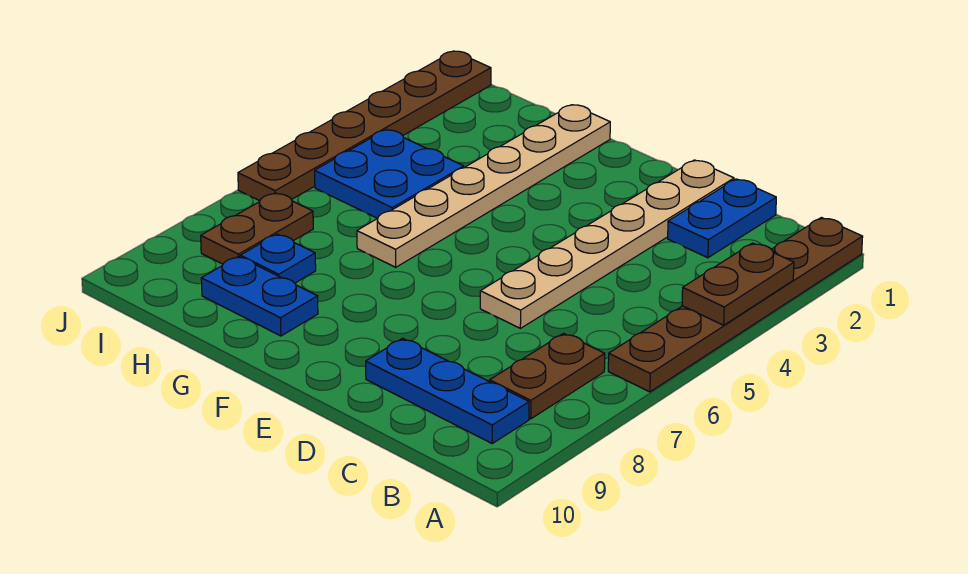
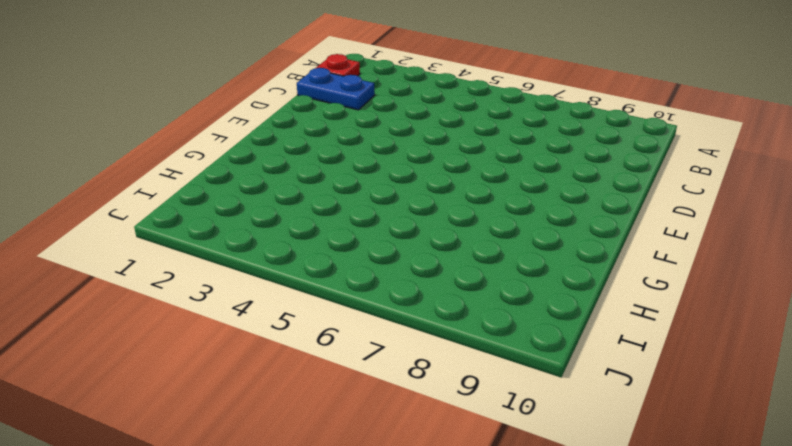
red 1x1 plate [316,54,360,76] -> none
none -> brown 1x6 plate [608,218,863,392]
none -> brown 1x2 plate [490,333,605,419]
none -> blue 1x3 plate [366,338,529,443]

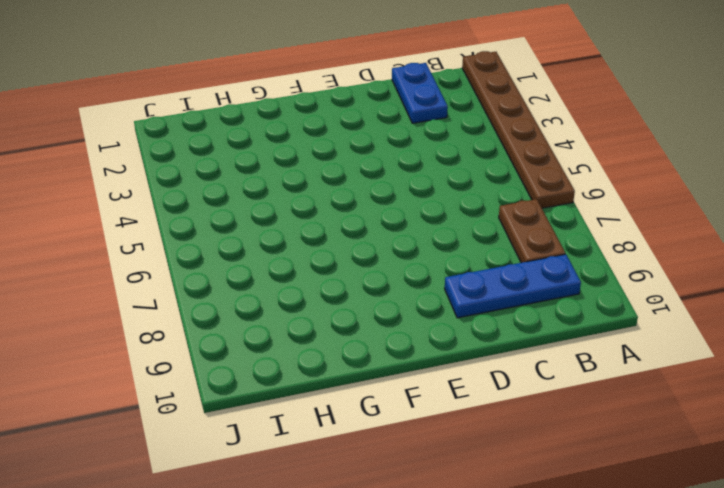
none -> tan 1x6 plate [480,160,734,328]
none -> tan 1x6 plate [357,105,610,267]
none -> blue 1x2 plate [201,256,318,336]

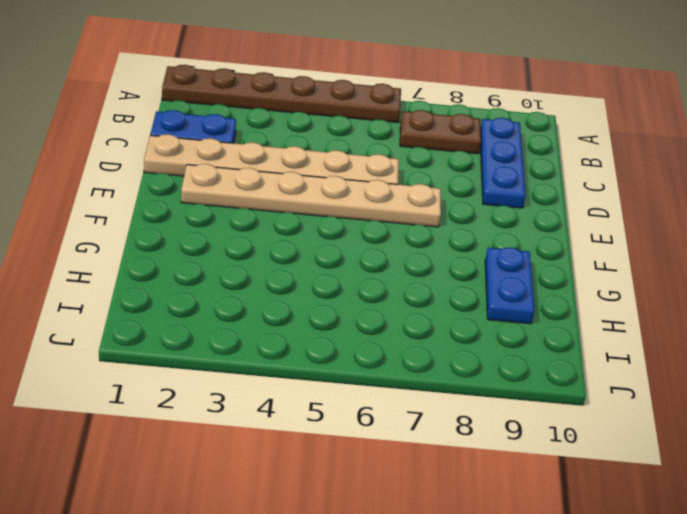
tan 1x6 plate [181,164,441,227] -> tan 1x6 plate moved to [357,105,610,267]
none -> blue 2x2 plate [315,130,464,219]
none -> blue 1x1 plate [240,234,316,283]
none -> brown 1x2 plate [201,193,313,264]

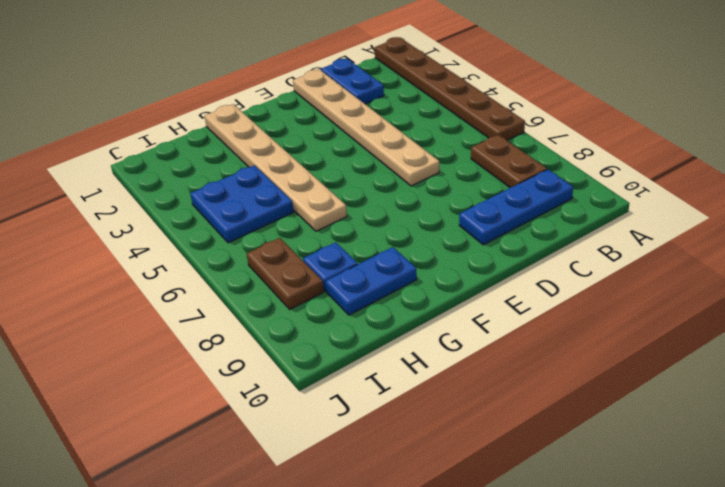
none -> brown 1x6 plate [238,51,491,201]
none -> brown 1x2 plate [682,243,794,325]

